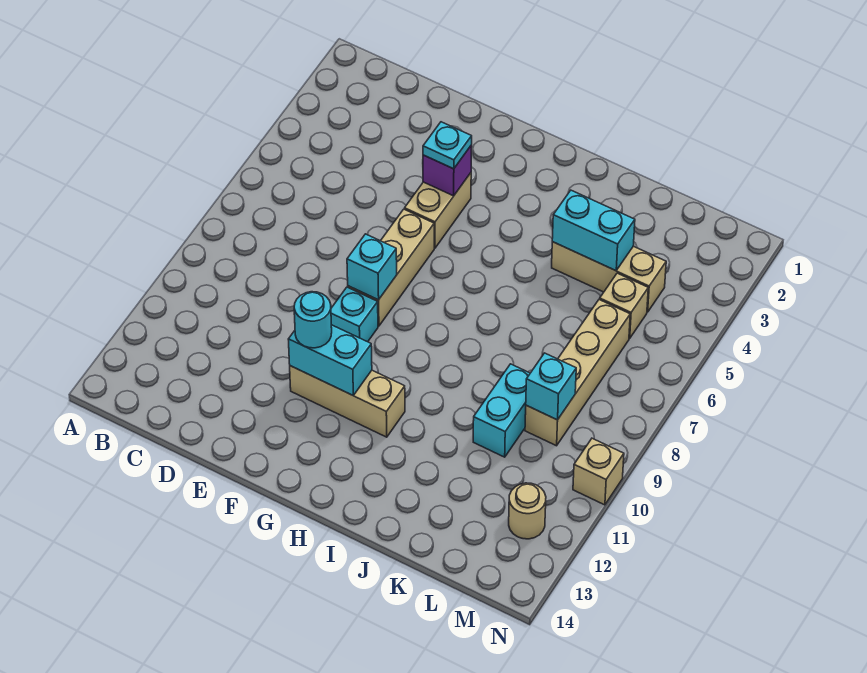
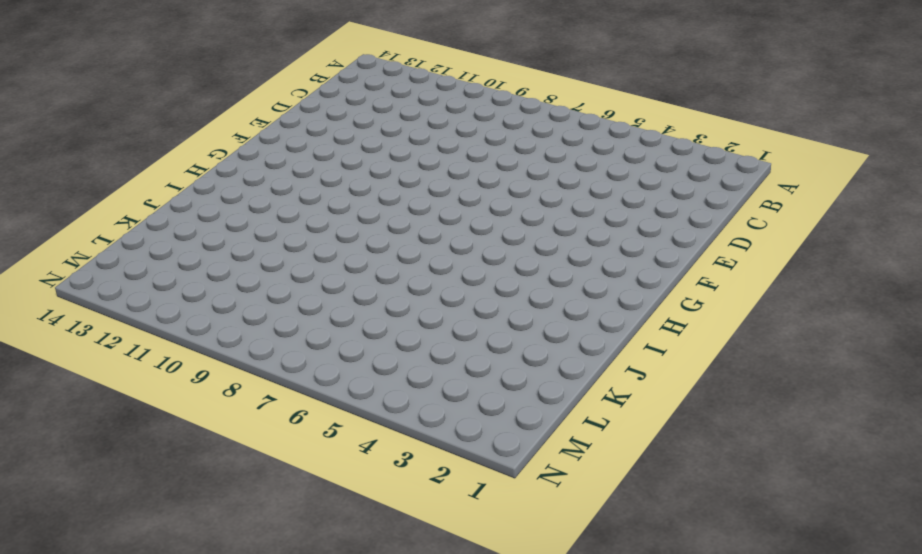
none -> tan 1x2 brick [405,173,471,248]
none -> tan 1x3 brick [348,209,434,326]
none -> cyan 1x1 brick [331,287,378,342]

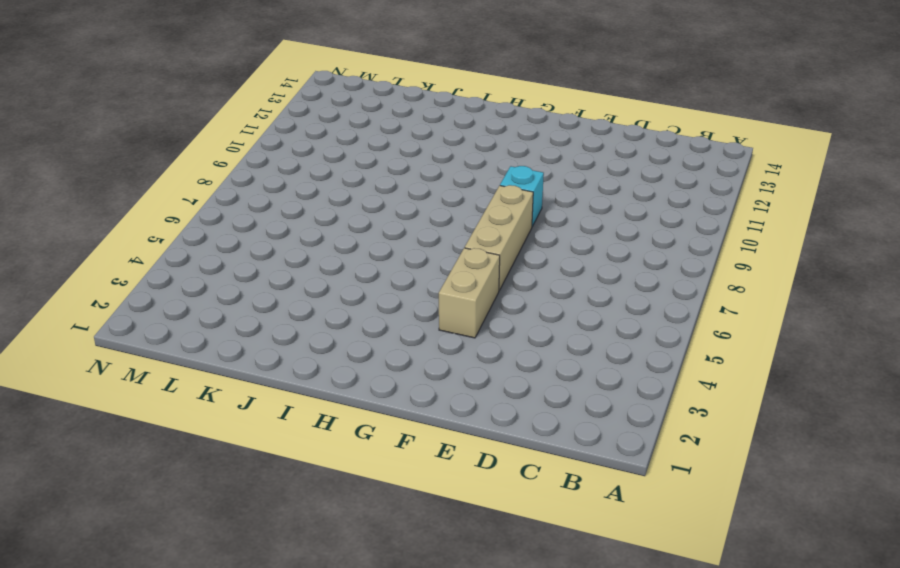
none -> tan 1x3 brick [290,366,405,437]
none -> tan 1x3 brick [552,242,666,312]
none -> cyan 1x2 brick [473,364,530,457]

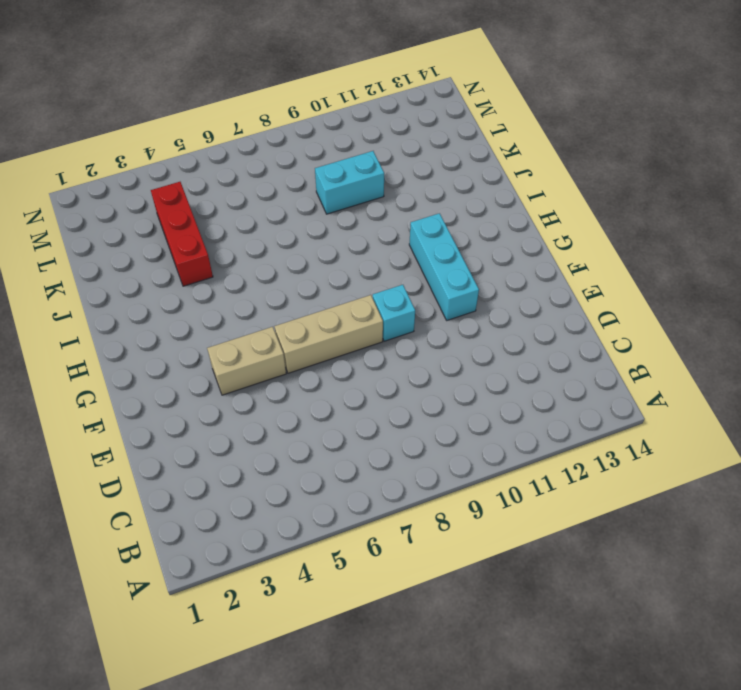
cyan 1x3 brick [409,213,479,320] -> tan 1x3 brick [290,366,405,437]
red 1x3 brick [151,182,213,286] -> tan 1x3 brick [552,242,666,312]
none -> tan 1x1 brick [600,273,648,338]
none -> tan 1x4 brick [525,299,630,446]
none -> tan 1x1 round brick [509,483,546,539]

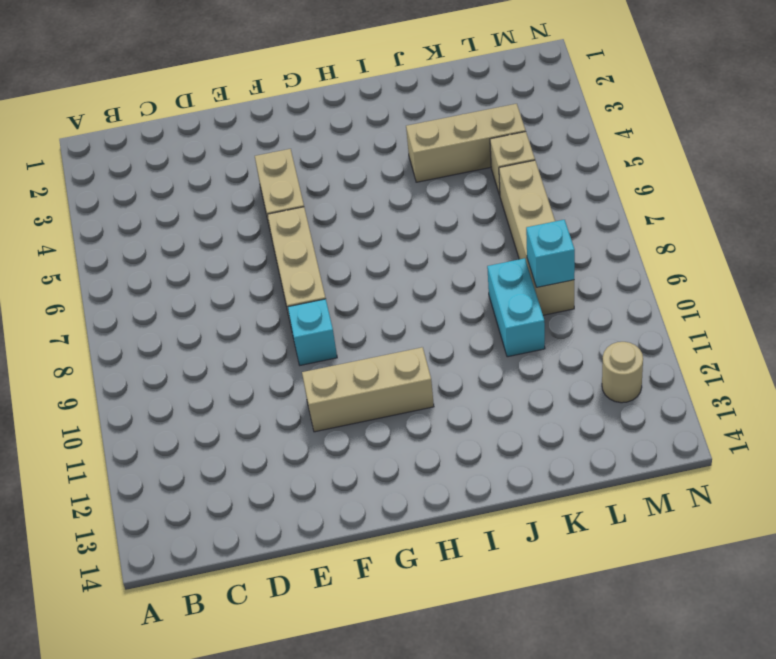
none -> tan 1x1 brick [573,438,624,505]
none -> purple 1x1 brick [423,145,472,196]
none -> cyan 1x1 brick [347,234,397,300]

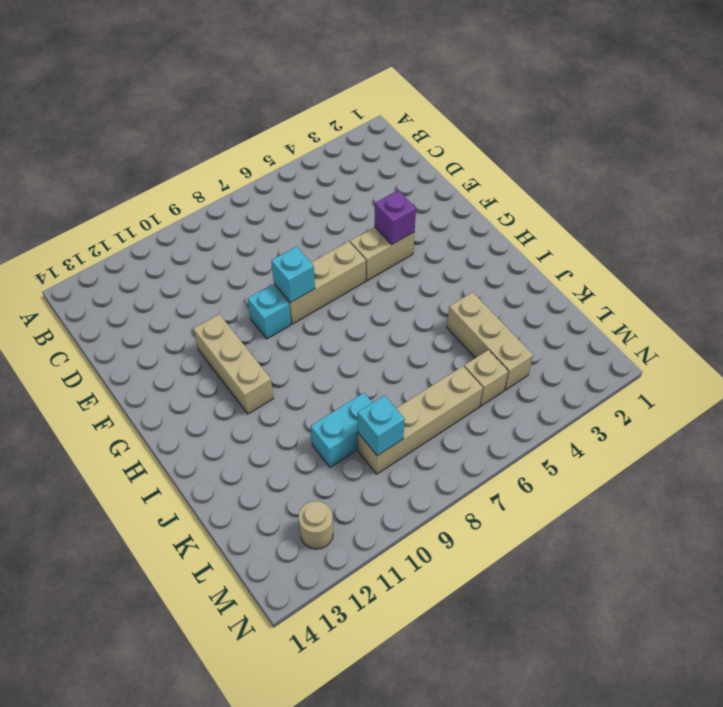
none -> tan 1x1 brick [573,438,624,505]
none -> cyan 1x2 brick [288,325,372,396]
none -> cyan 1x2 brick [552,190,635,271]

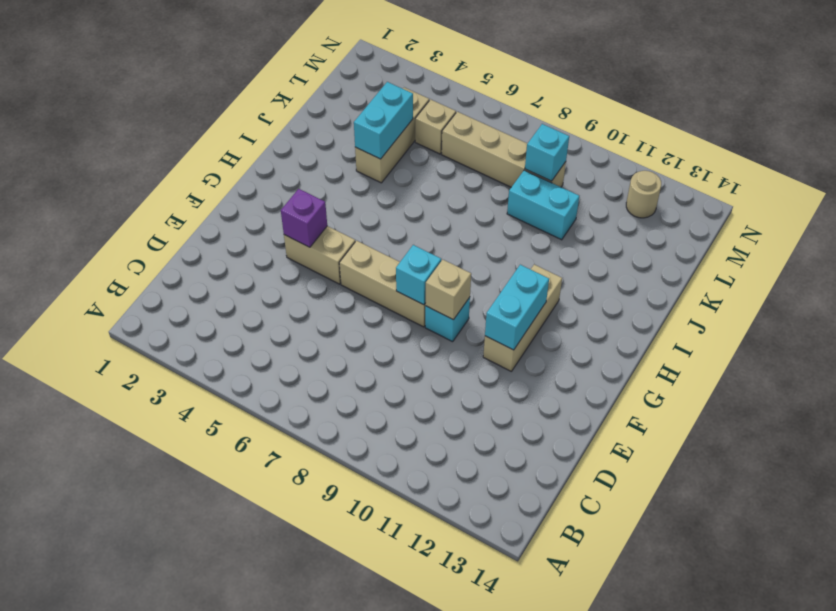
tan 1x1 brick [425,260,471,320] -> tan 1x1 brick moved to [573,438,624,505]
none -> cyan 1x1 plate [423,122,472,169]
none -> cyan 1x1 round brick [294,292,332,348]

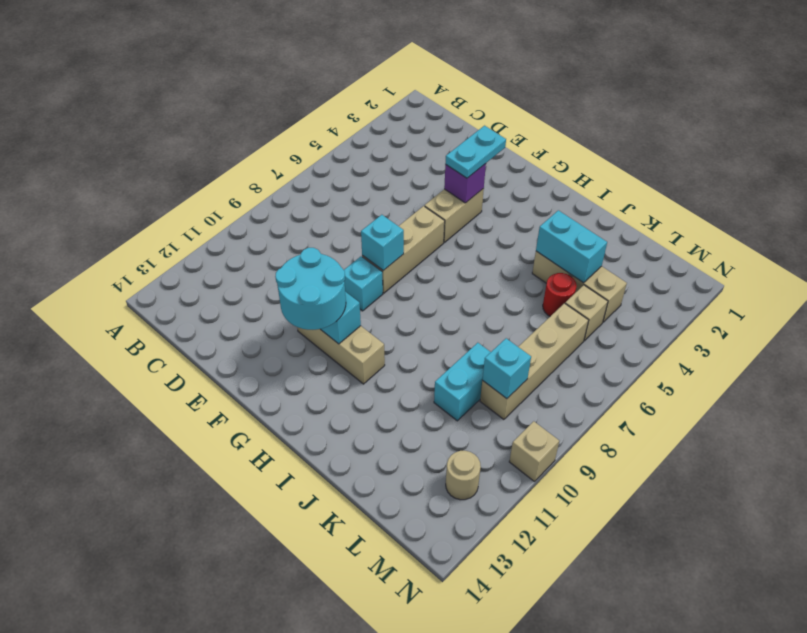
cyan 1x2 plate [445,126,506,178] -> cyan 1x1 plate [423,122,472,169]
cyan 2x2 round brick [275,248,346,330] -> cyan 1x1 round brick [294,292,332,348]
red 1x1 round brick [543,273,577,316] -> none

